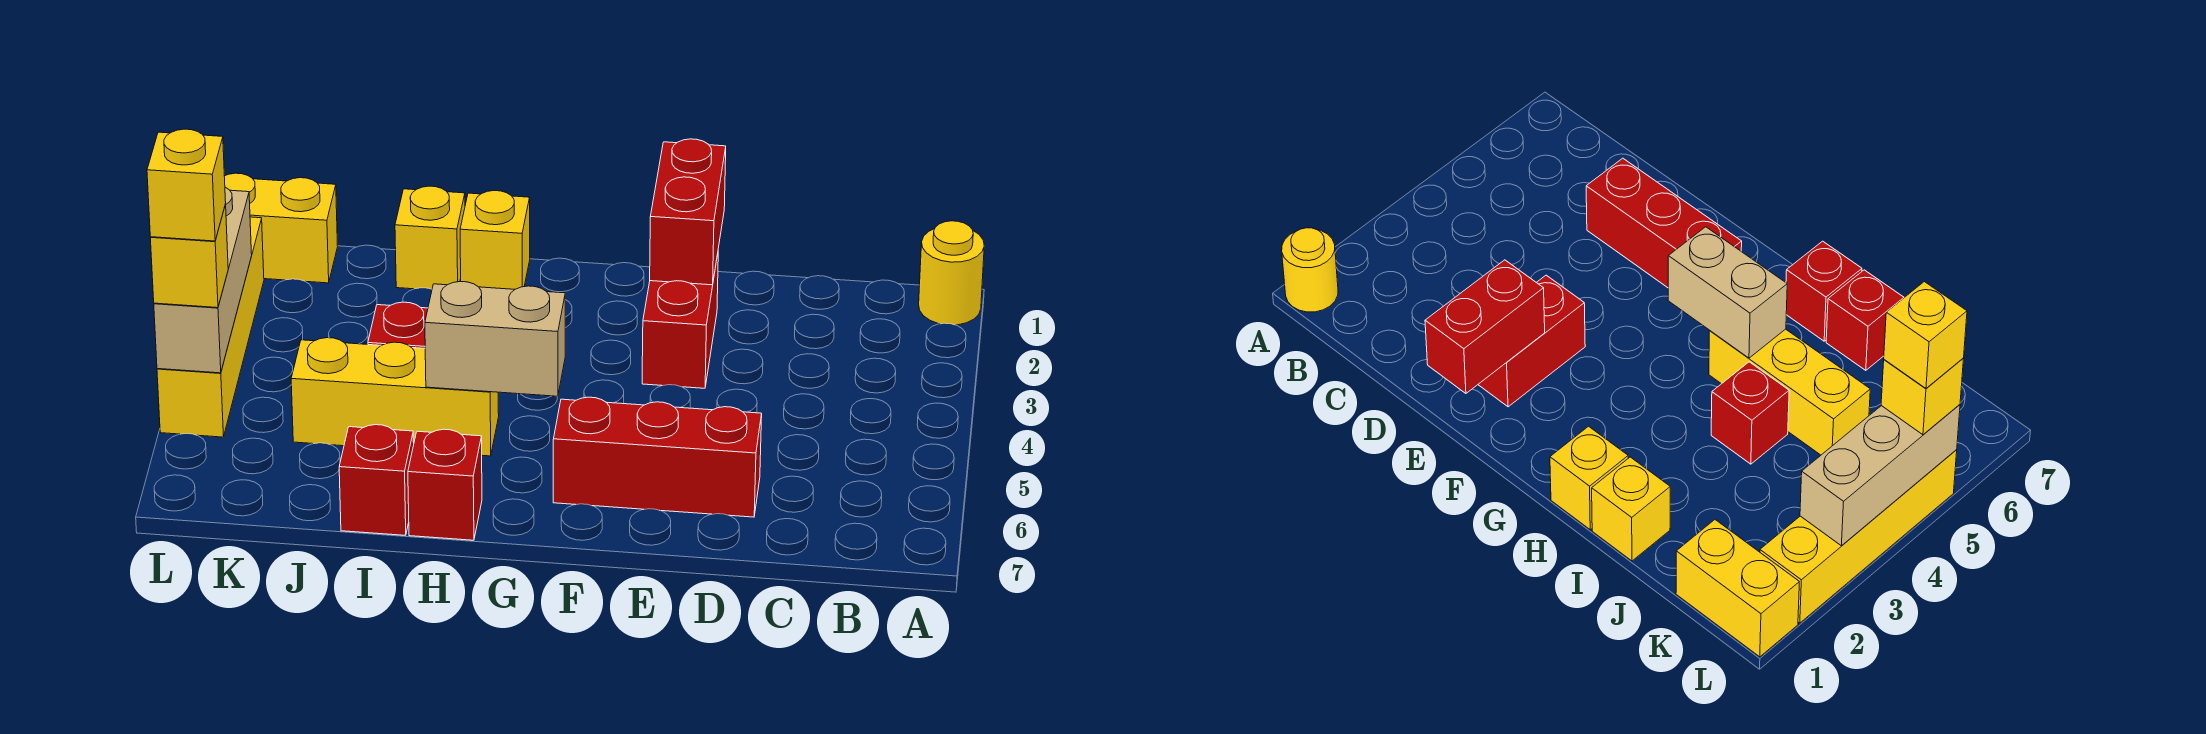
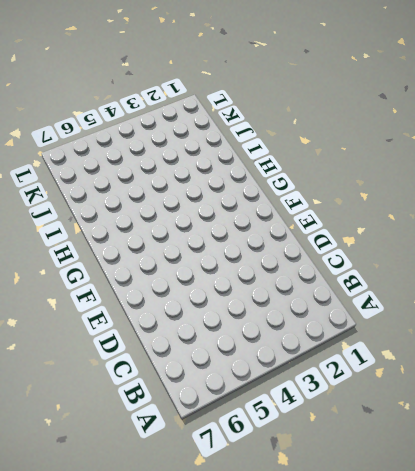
none -> yellow 1x1 round brick [919,221,984,325]
none -> red 1x3 brick [553,397,762,517]
none -> red 1x2 brick [642,254,718,388]

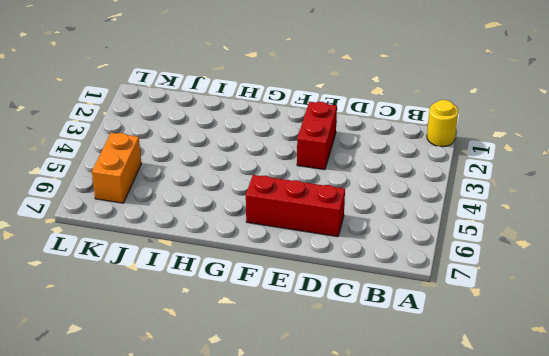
orange 1x2 brick [92,133,141,203] -> none
none -> yellow 1x1 brick [460,191,530,289]
none -> yellow 1x3 brick [291,338,499,456]
none -> red 1x1 brick [408,429,482,540]

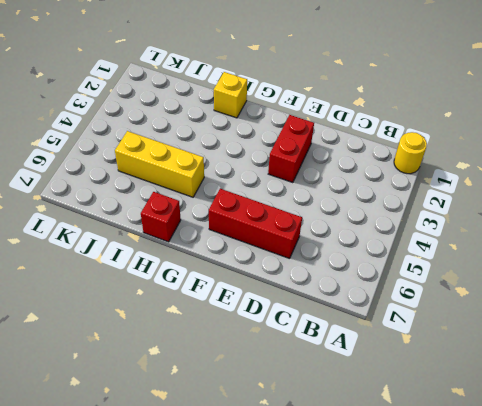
none -> yellow 1x1 brick [395,186,465,289]
none -> red 1x1 brick [368,302,428,348]
none -> red 1x1 brick [339,425,414,535]

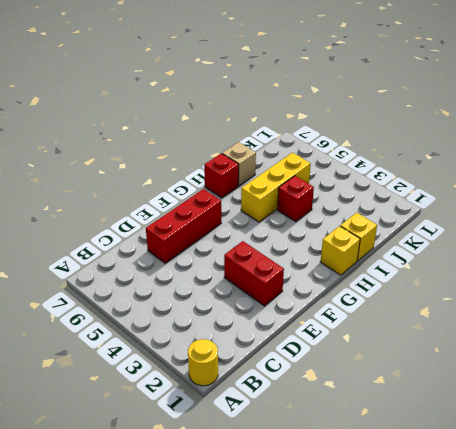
tan 1x1 brick [222,142,256,186] -> red 1x1 brick [339,425,414,535]
none -> yellow 1x2 brick [224,173,338,283]
none -> yellow 1x4 brick [157,217,264,437]
none -> red 1x2 brick [650,139,726,285]

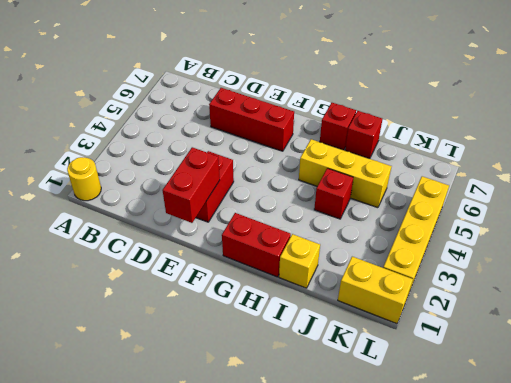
red 1x2 brick [222,213,291,277] -> yellow 1x1 brick [460,191,530,289]
none -> tan 1x2 brick [425,282,565,396]
none -> tan 1x3 brick [154,187,252,373]
none -> yellow 1x1 brick [150,204,228,308]

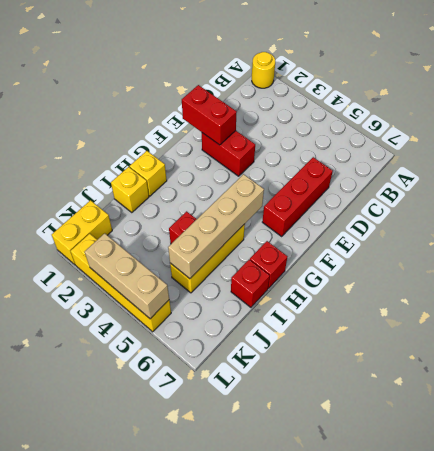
tan 1x4 brick [168,174,264,279] -> tan 1x2 brick [425,282,565,396]
none -> yellow 1x1 brick [150,204,228,308]
none -> yellow 1x1 brick [147,129,226,241]

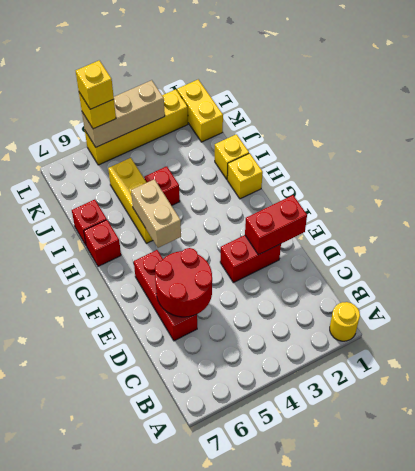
red 2x2 round brick [155,248,212,317] -> none

